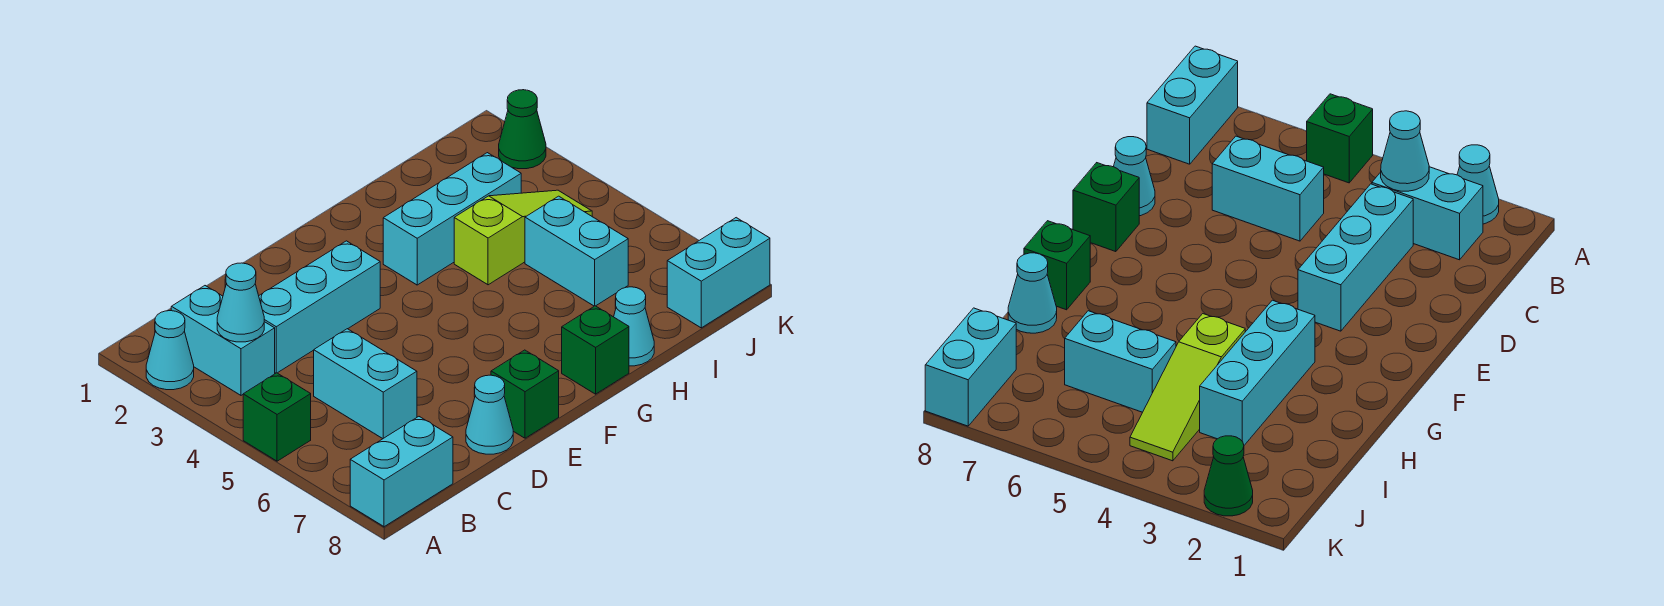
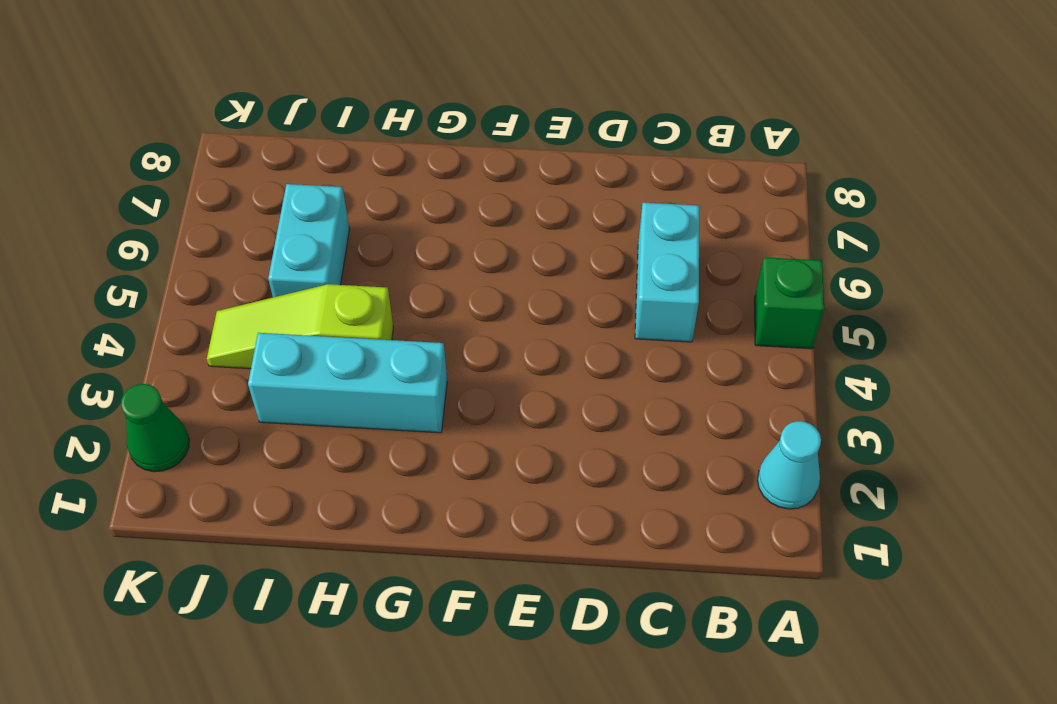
none -> cyan 1x2 brick [350,417,453,527]
none -> cyan 1x2 brick [171,286,275,395]
none -> cyan 1x3 brick [259,241,380,373]

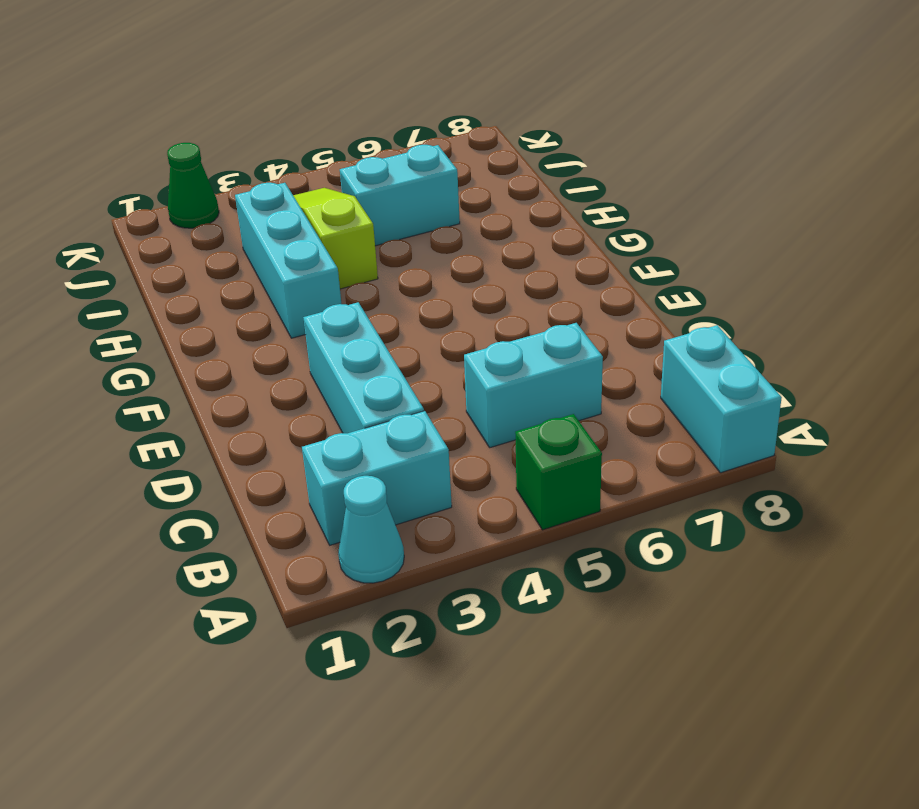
none -> cyan 1x1 cone [466,375,513,454]
none -> green 1x1 brick [491,350,559,438]
none -> green 1x1 brick [562,306,629,394]

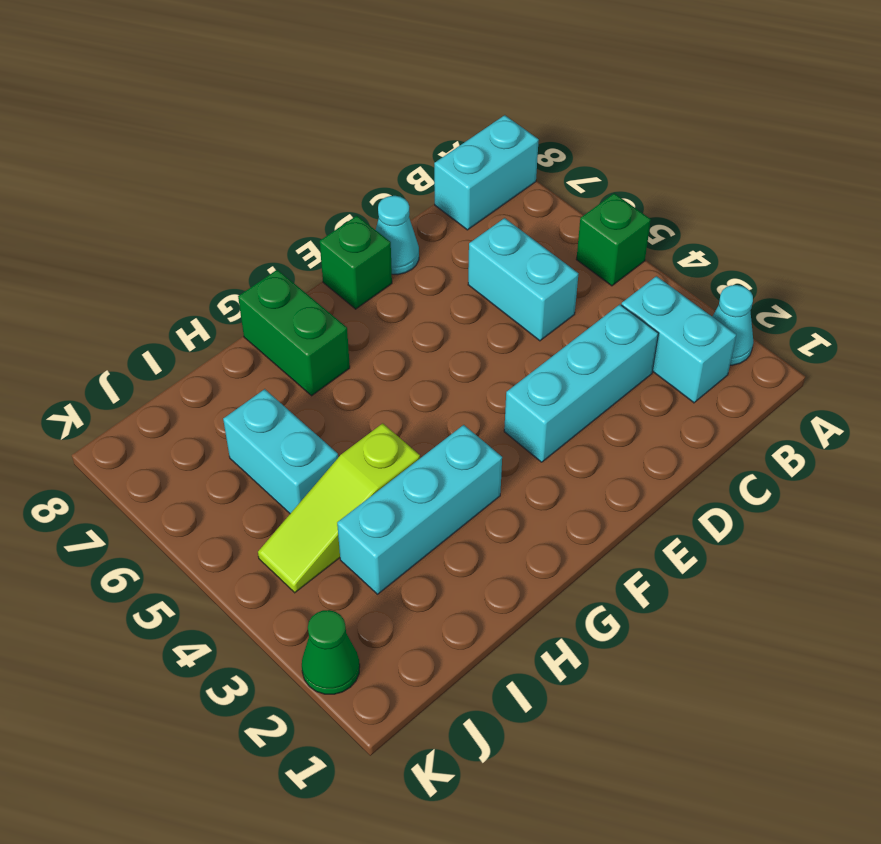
green 1x2 brick [238,270,350,396] -> green 1x1 brick [562,306,629,394]
none -> cyan 1x1 cone [614,287,654,366]
none -> cyan 1x2 brick [667,218,770,328]
none -> cyan 1x1 cone [217,263,264,342]

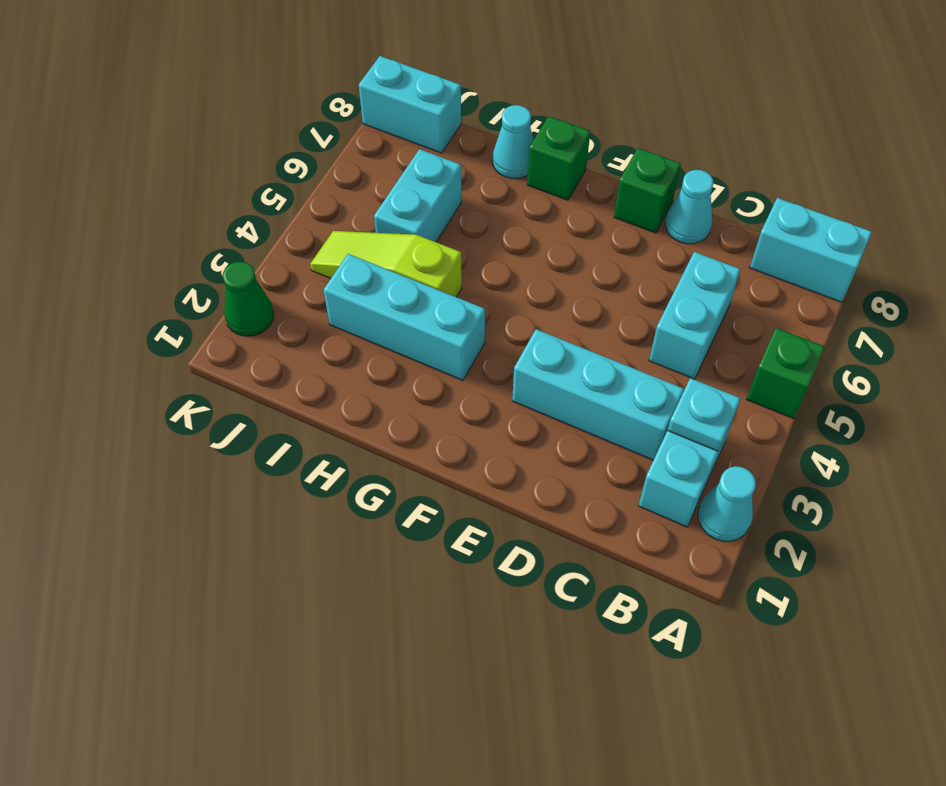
cyan 1x1 plate [668,378,741,451] -> cyan 1x1 cone [217,263,264,342]

